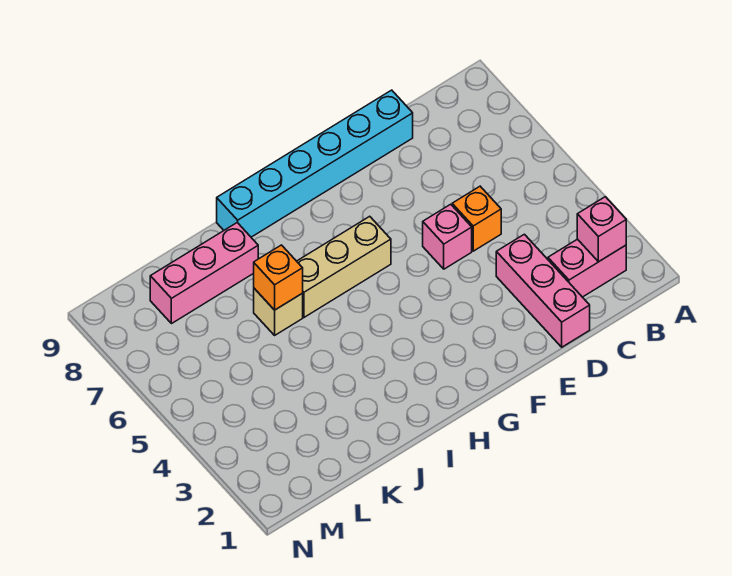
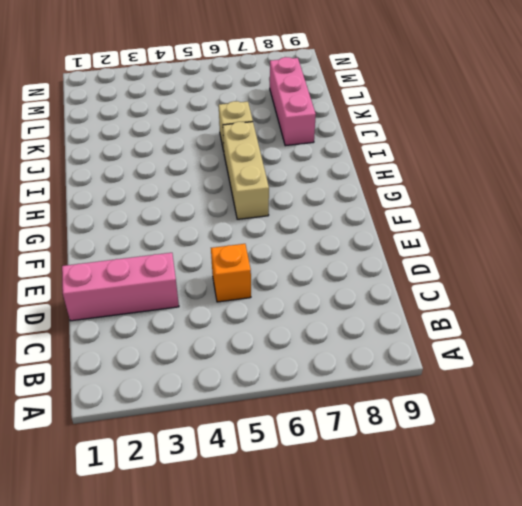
none -> pink 1x2 brick [548,239,626,297]
none -> cyan 1x6 brick [217,90,413,237]

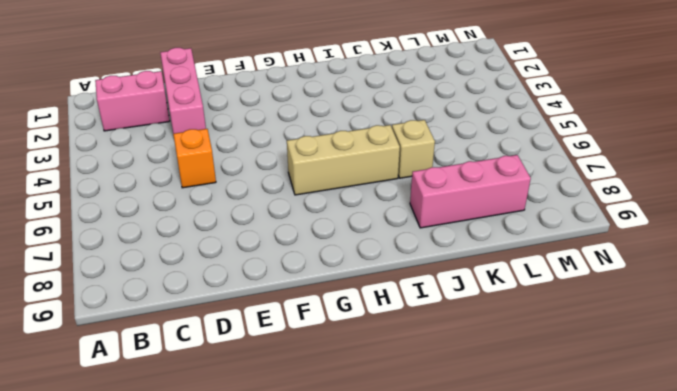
none -> cyan 1x6 brick [217,90,413,237]
none -> pink 1x1 brick [423,204,472,269]

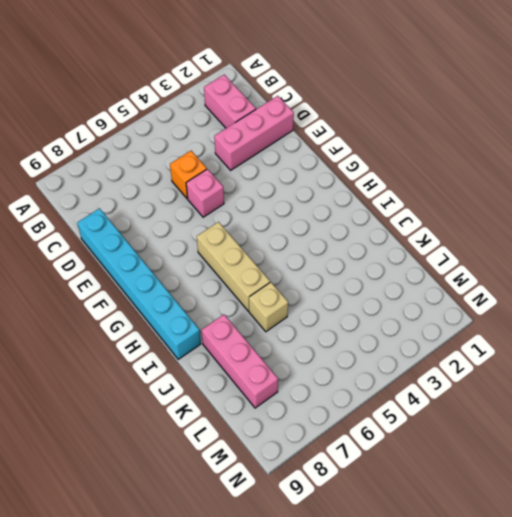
none -> pink 1x1 brick [577,197,626,262]
none -> orange 1x1 brick [254,245,303,310]

